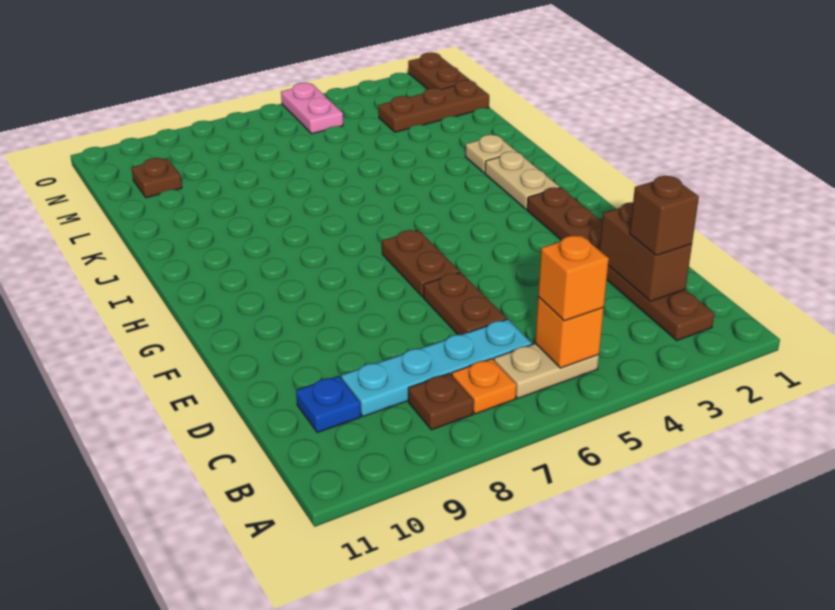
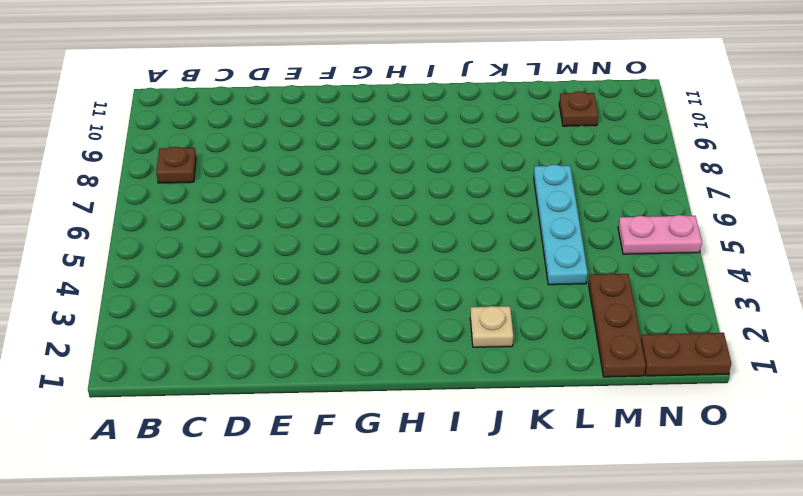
cyan 1x4 plate [534,164,588,285] -> cyan 1x4 plate moved to [341,319,532,416]
none -> brown 1x6 plate [527,187,714,340]
none -> tan 1x2 plate [494,344,599,398]
none -> orange 1x1 plate [452,359,517,414]

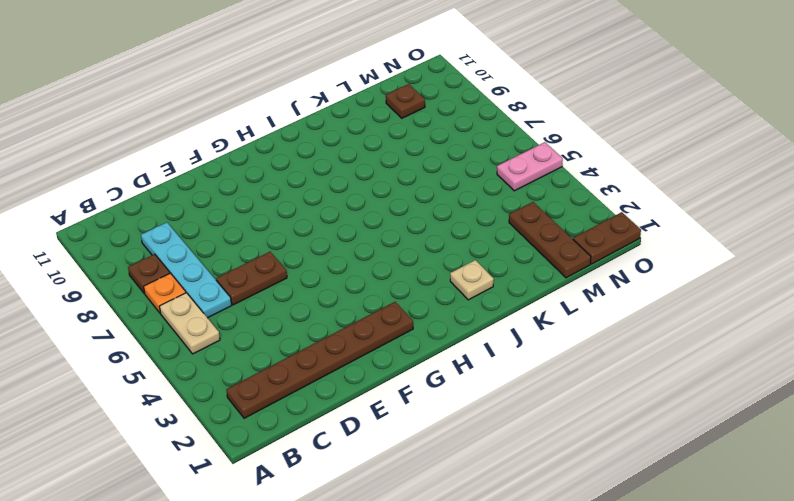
none -> blue 1x1 plate [296,376,361,433]
none -> brown 1x2 plate [382,230,460,297]
none -> tan 1x2 plate [485,151,559,210]

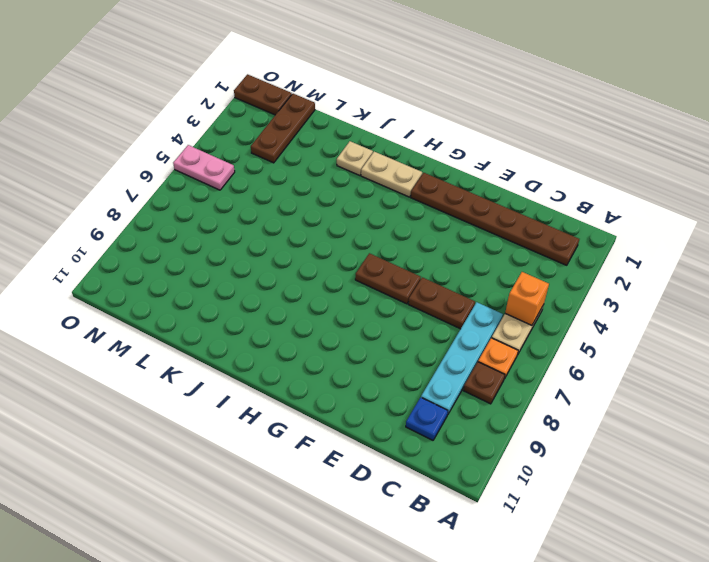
none -> brown 1x1 plate [132,158,182,198]
none -> brown 1x2 brick [600,202,692,301]
none -> orange 1x1 brick [538,235,609,321]

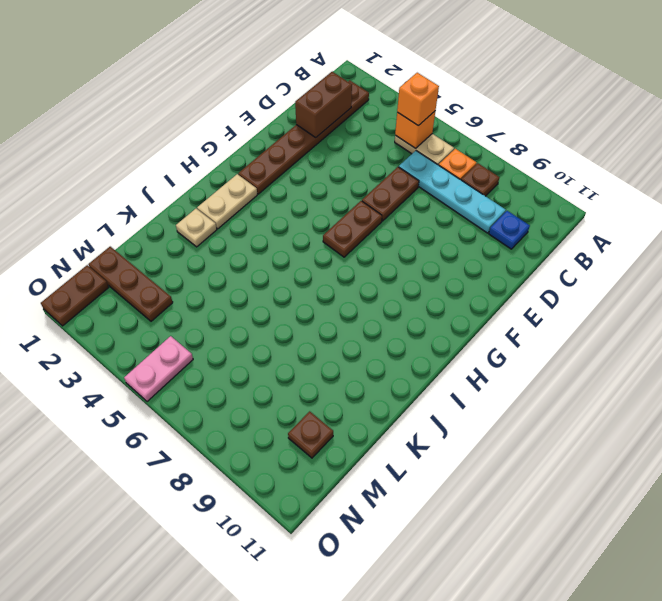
none -> brown 1x1 brick [630,176,699,255]

